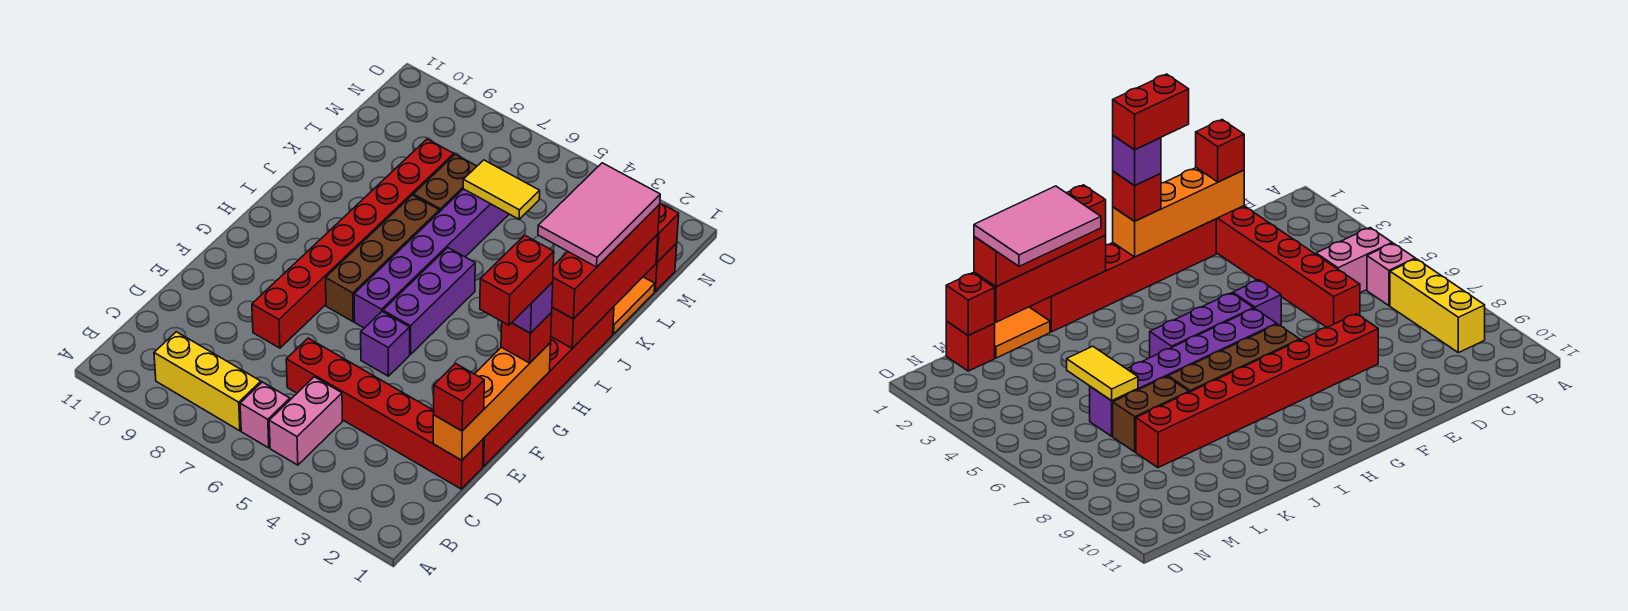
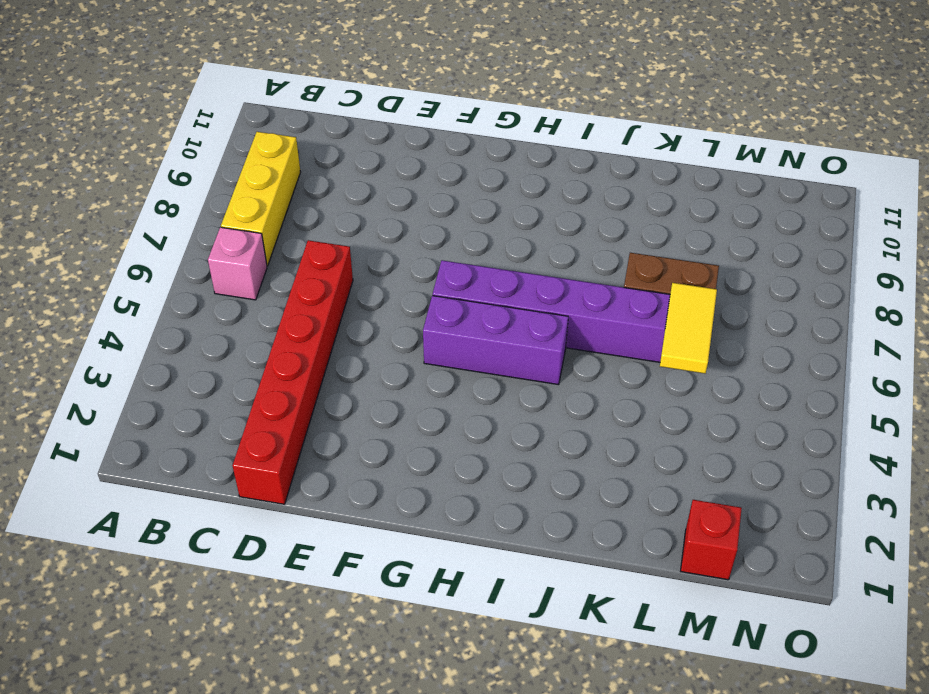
none -> pink 1x2 brick [269,377,343,465]
none -> red 1x6 brick [483,307,614,466]
none -> red 1x8 brick [252,139,454,348]

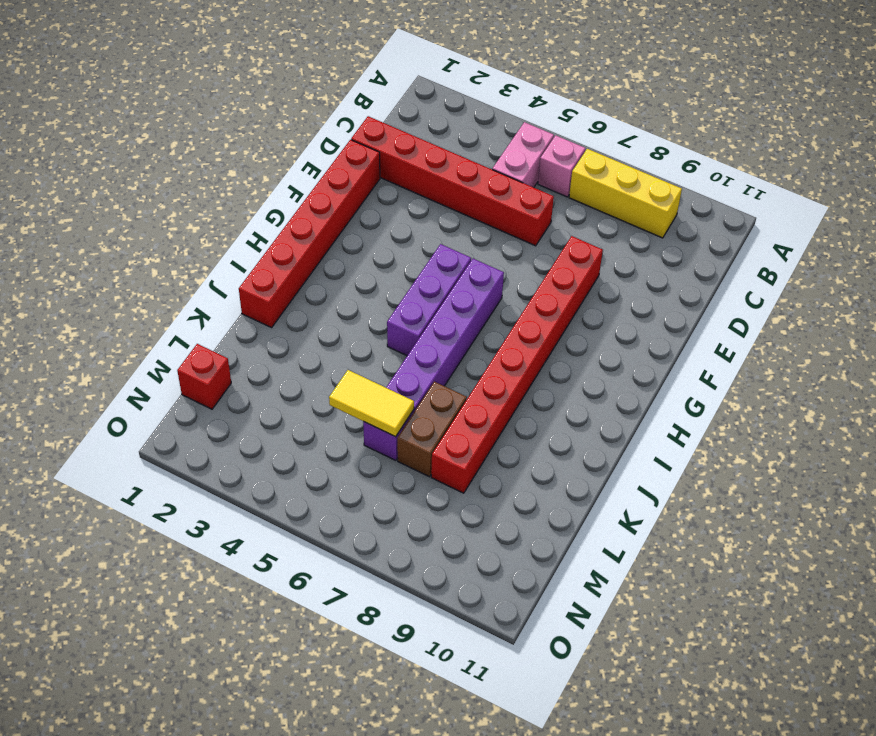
none -> purple 1x1 brick [361,312,410,376]
none -> brown 1x4 brick [326,195,439,322]
none -> orange 1x2 tile [613,277,655,334]

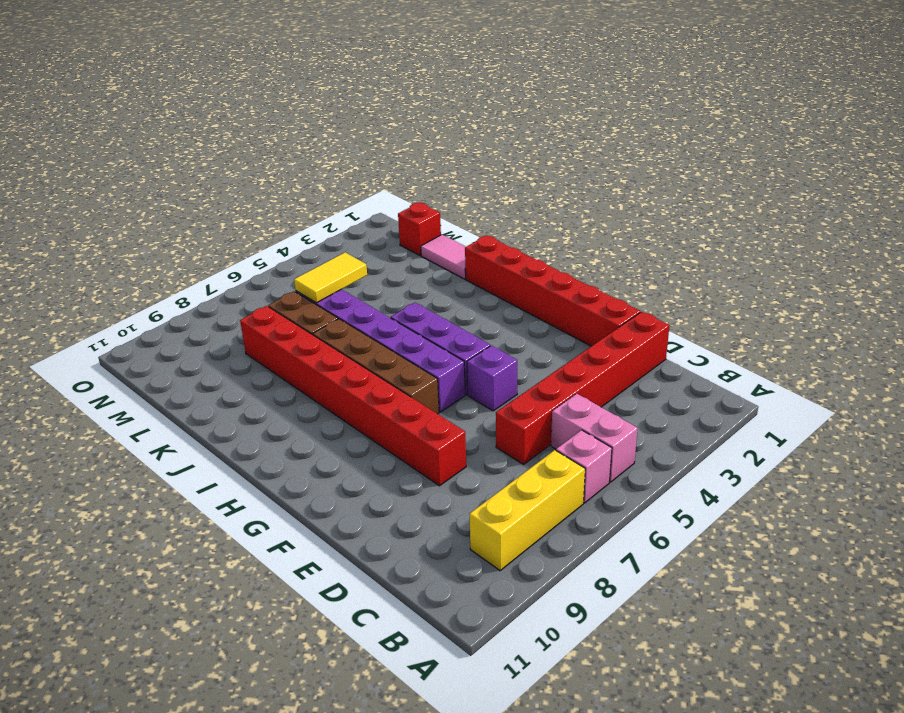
pink 1x2 tile [421,235,466,279] -> orange 1x2 tile [613,277,655,334]
none -> orange 1x4 brick [433,342,551,460]
none -> red 1x4 brick [551,234,658,348]
none -> red 1x1 brick [656,203,679,262]

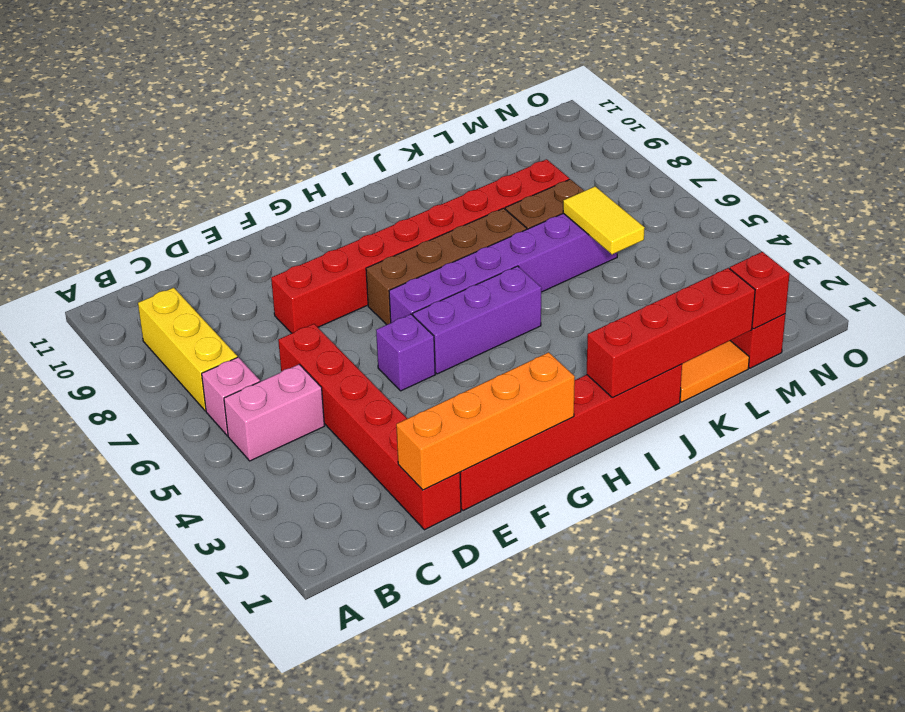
none -> red 1x1 brick [434,364,484,431]
none -> red 1x1 brick [501,313,552,363]
none -> red 1x4 brick [552,204,660,319]

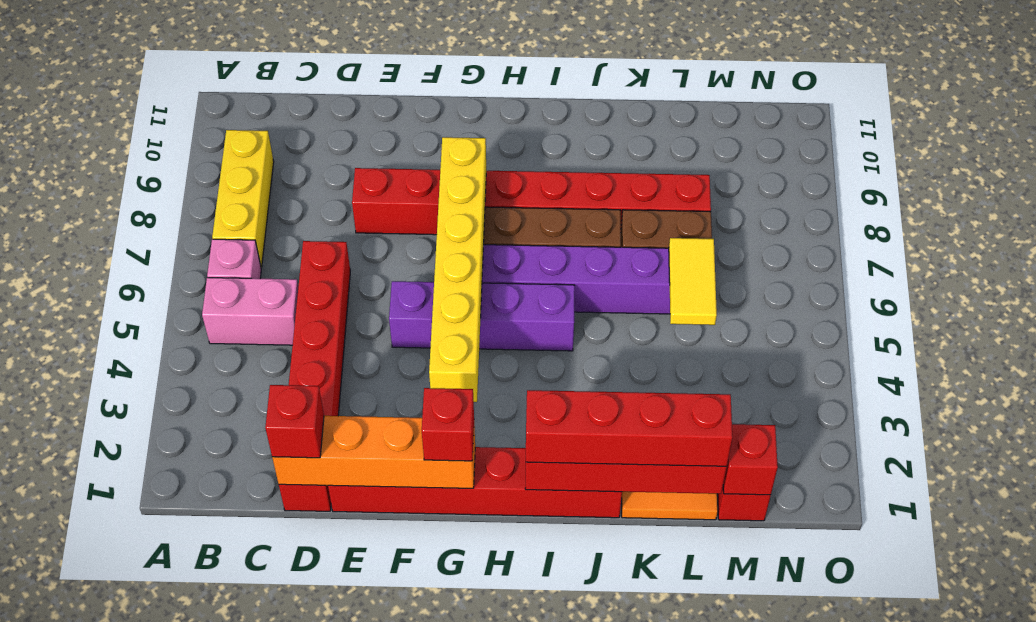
yellow 1x6 brick [429,137,486,402] -> none
none -> purple 1x1 brick [512,282,553,333]
none -> pink 2x3 tile [538,163,660,267]
none -> red 1x2 brick [480,235,554,325]

